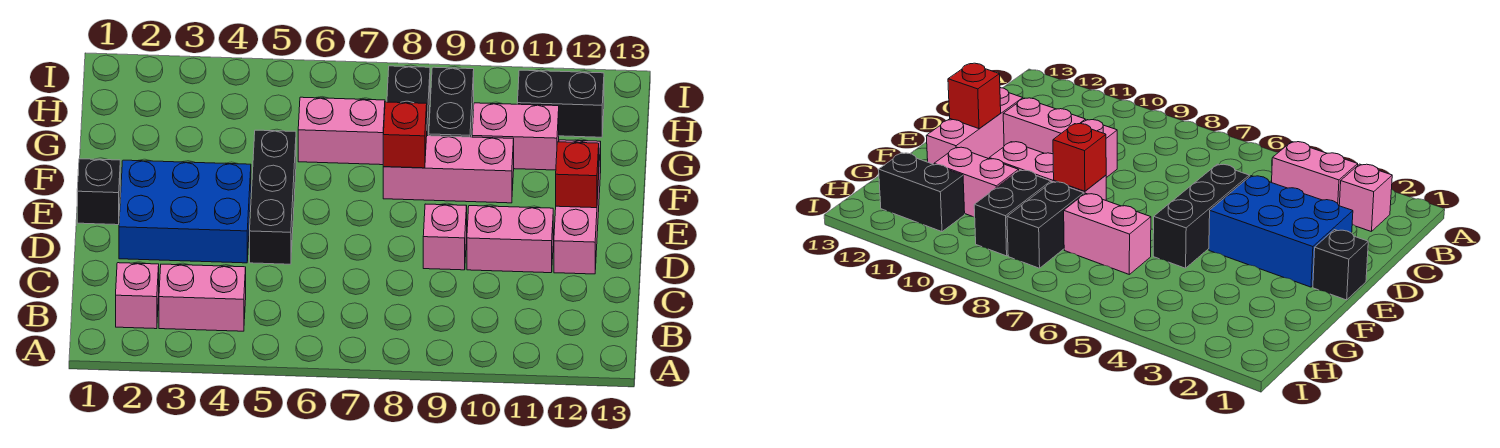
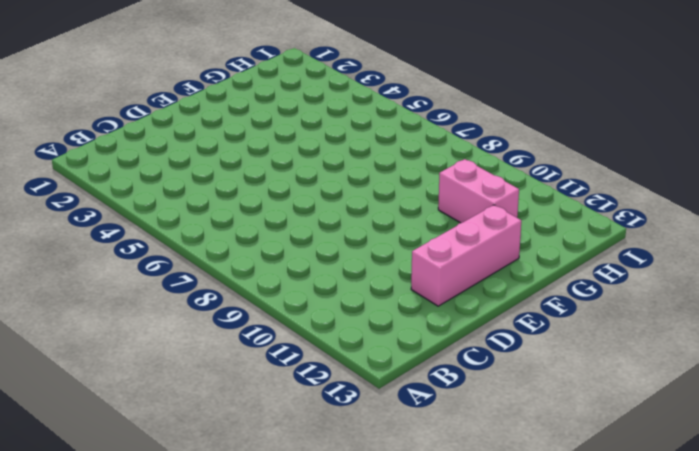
none -> pink 1x1 brick [116,263,159,329]
none -> pink 1x2 brick [159,264,246,331]
none -> blue 2x3 brick [119,160,251,263]

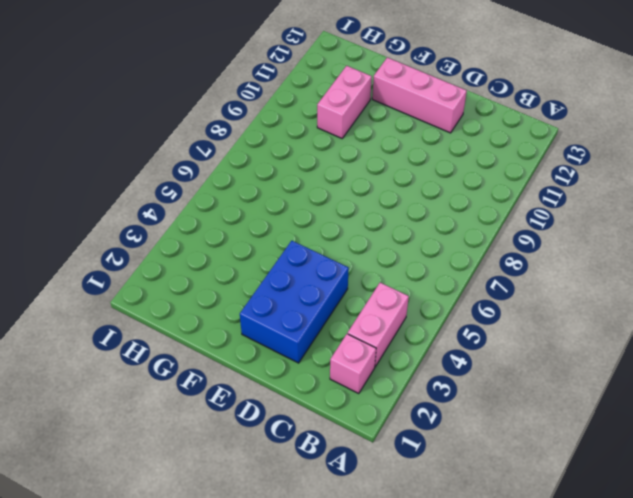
none -> black 1x3 brick [250,130,296,264]
none -> pink 1x1 brick [423,204,467,270]
none -> pink 1x2 brick [467,206,553,273]

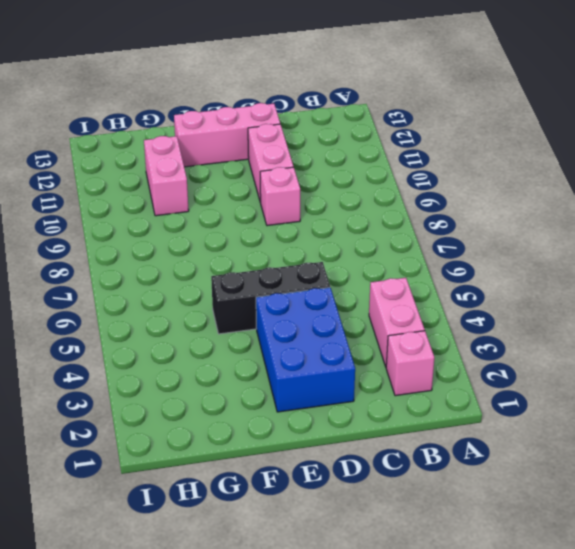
none -> black 1x1 brick [77,159,120,225]
none -> pink 1x3 brick [383,135,514,203]
none -> pink 1x2 brick [298,97,385,165]

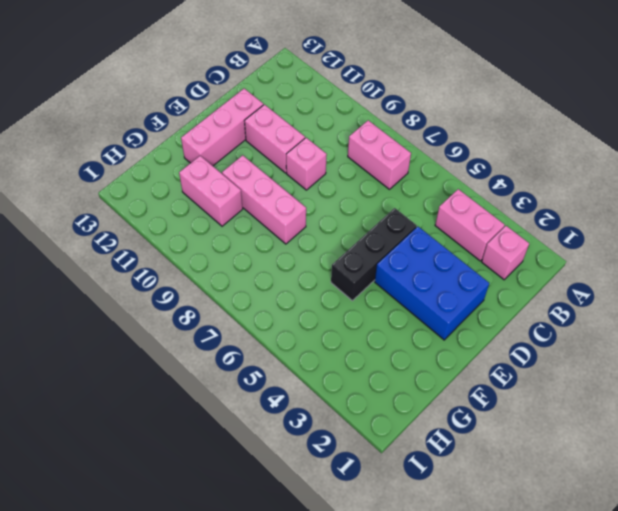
pink 1x2 brick [348,120,411,189] -> pink 1x2 brick moved to [298,97,385,165]
none -> black 1x1 brick [77,159,120,225]
none -> black 1x2 brick [387,66,430,136]
none -> black 1x2 brick [429,67,474,137]

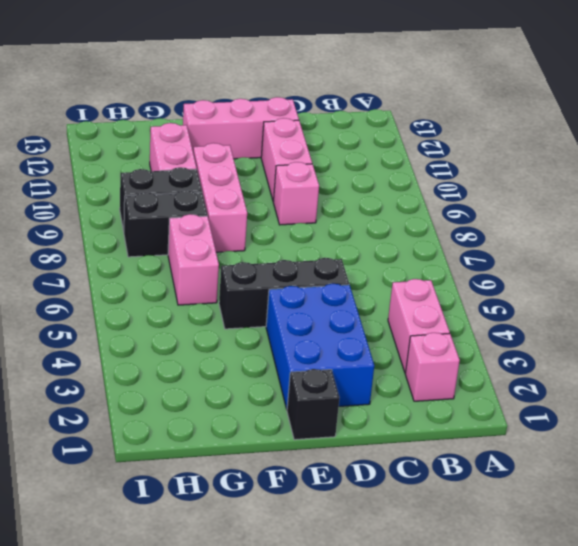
none -> black 1x2 brick [517,70,604,137]
none -> red 1x1 brick [556,142,599,208]
none -> red 1x1 brick [383,102,427,168]

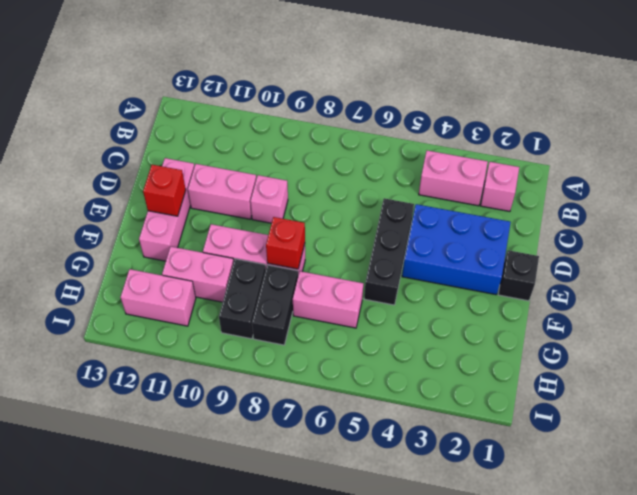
pink 1x2 brick [121,269,196,326] -> black 1x2 brick [517,70,604,137]

